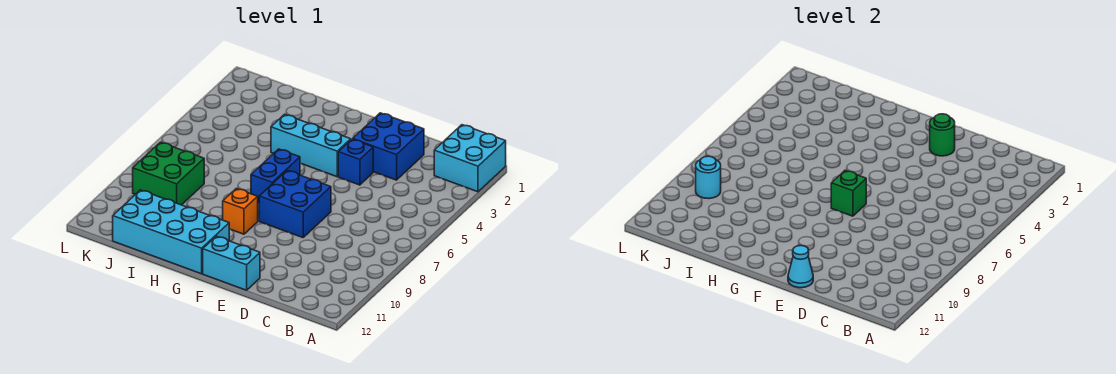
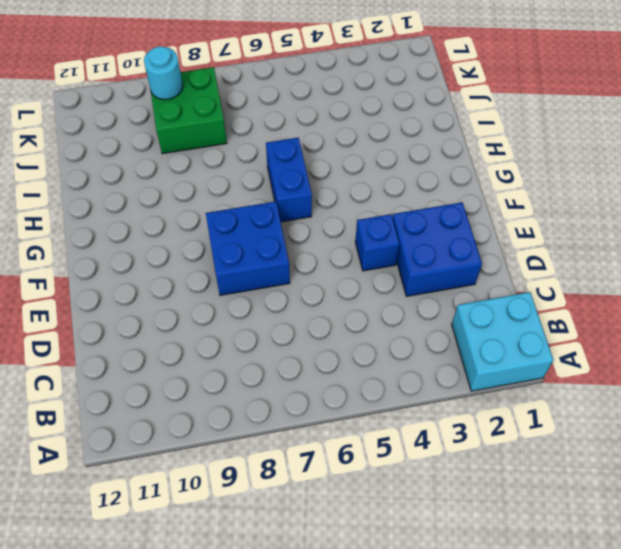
blue 1x2 brick [266,138,312,222] -> blue 1x2 brick turned to [251,149,300,203]
none -> cyan 1x2 brick [203,236,260,290]
none -> cyan 1x3 brick [271,114,351,177]
none -> orange 1x1 brick [223,189,258,234]

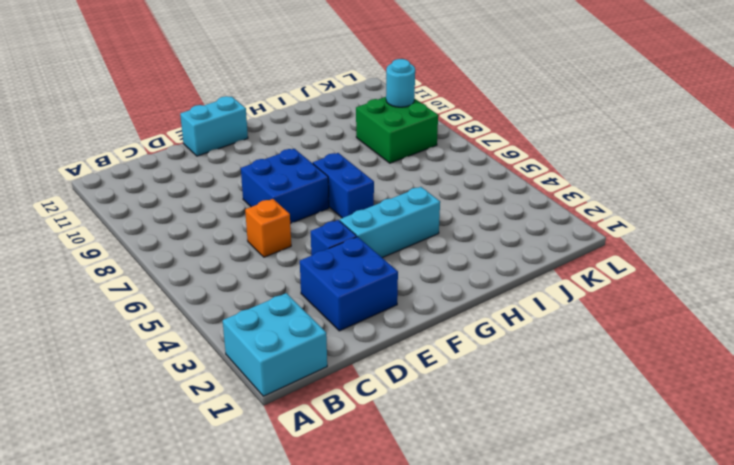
orange 1x1 brick [245,199,291,257] -> orange 1x1 brick moved to [223,189,258,234]
none -> cyan 2x4 brick [113,190,229,274]
none -> green 1x1 round brick [930,114,955,156]
none -> cyan 1x1 cone [788,246,813,288]

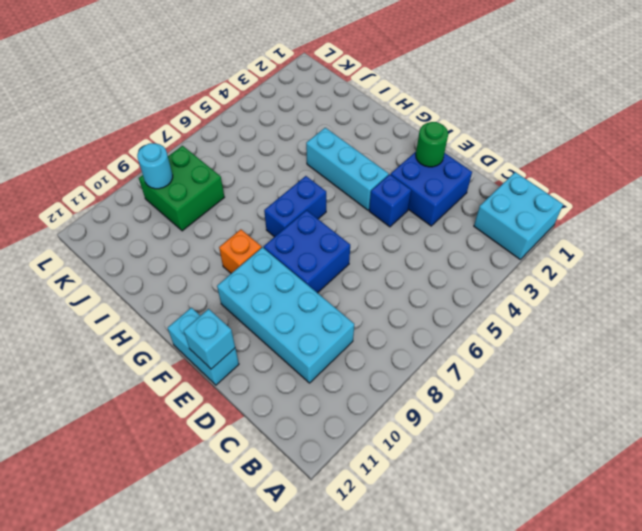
cyan 2x4 brick [217,247,354,383] -> cyan 2x4 brick moved to [113,190,229,274]
cyan 1x1 brick [184,309,235,369] -> cyan 1x1 cone [788,246,813,288]
none -> green 1x1 brick [831,171,866,216]

